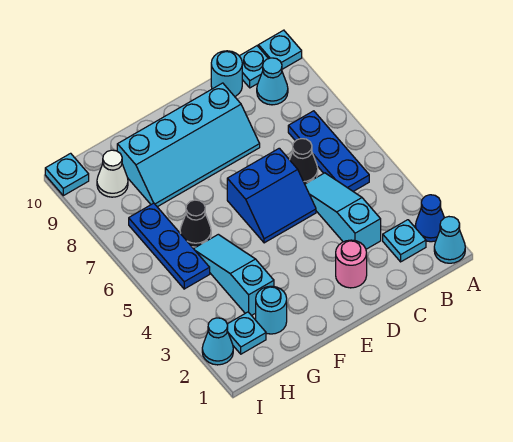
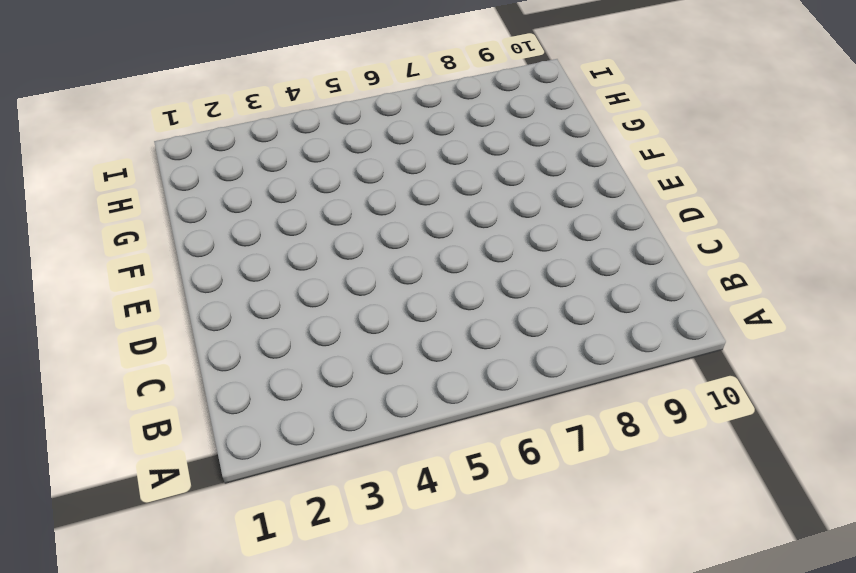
none -> cyan 1x1 cone [434,217,465,263]
none -> blue 1x1 cone [415,195,444,242]
none -> cyan 1x1 plate [258,30,302,69]

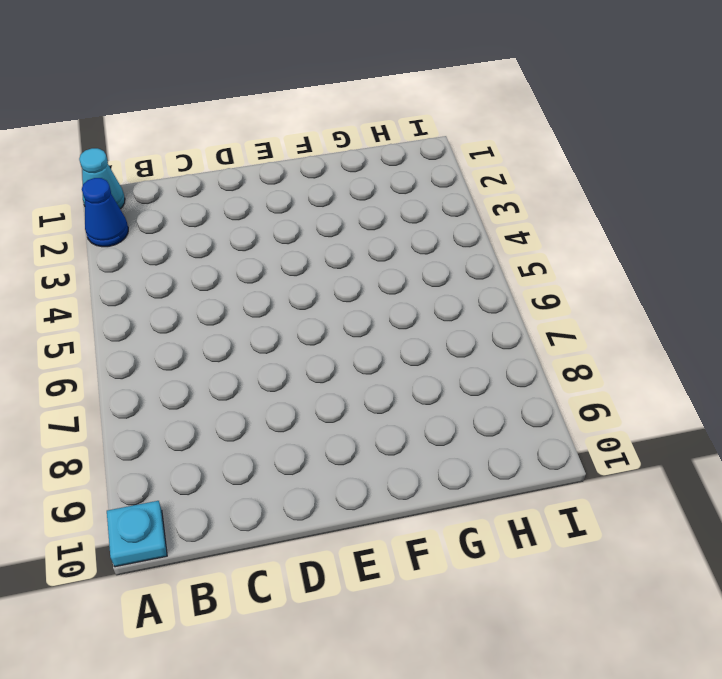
none -> cyan 1x1 plate [383,220,426,262]
none -> blue 1x3 plate [288,111,369,192]
none -> cyan 1x1 cone [257,58,288,105]

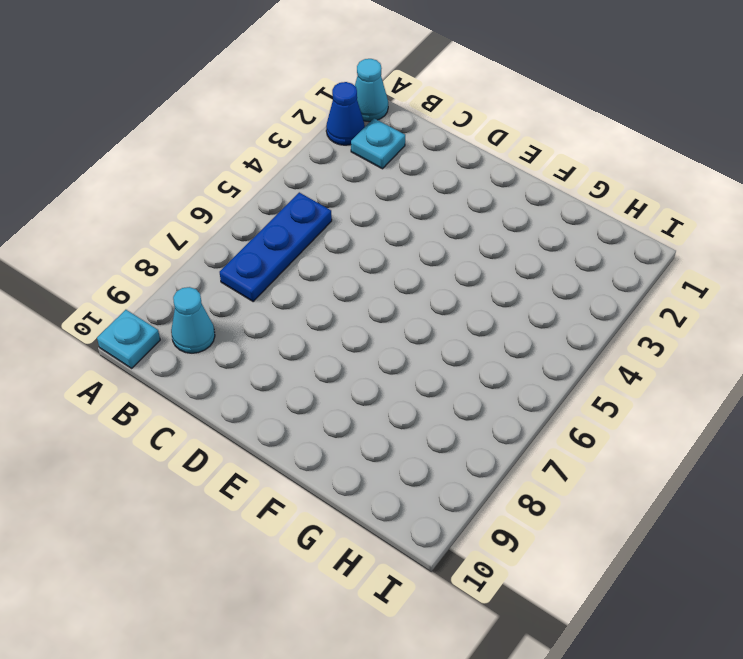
none -> cyan 1x1 plate [240,46,268,88]
none -> cyan 1x3 slope [305,173,381,249]
none -> black 1x1 cone [290,139,318,184]

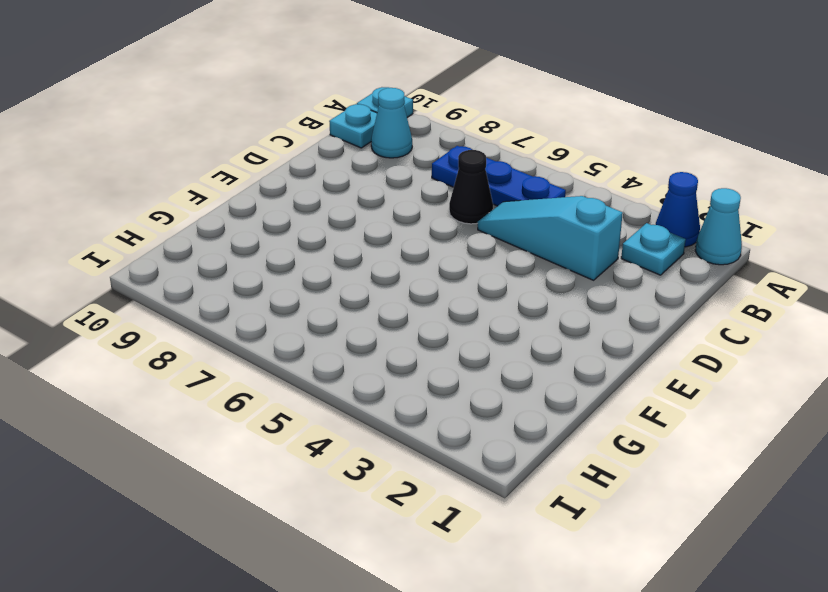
none -> cyan 1x1 round brick [211,51,242,96]
none -> pink 1x1 round brick [336,240,367,288]
none -> blue 2x2 slope [227,148,316,243]

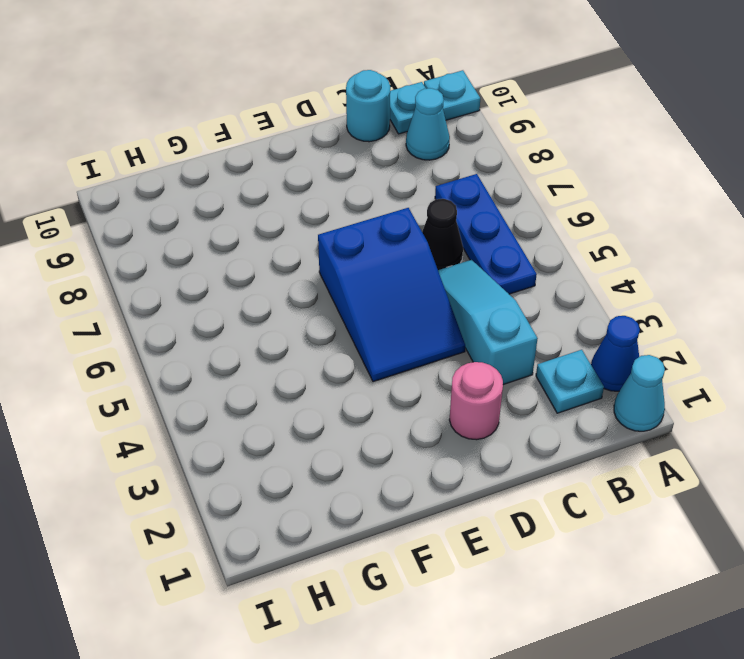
blue 2x3 slope [318,208,465,382] -> blue 2x2 slope [227,148,316,243]
none -> cyan 2x4 slope [117,83,260,207]
none -> cyan 1x1 round brick [256,286,287,334]
none -> cyan 1x3 slope [194,234,274,316]

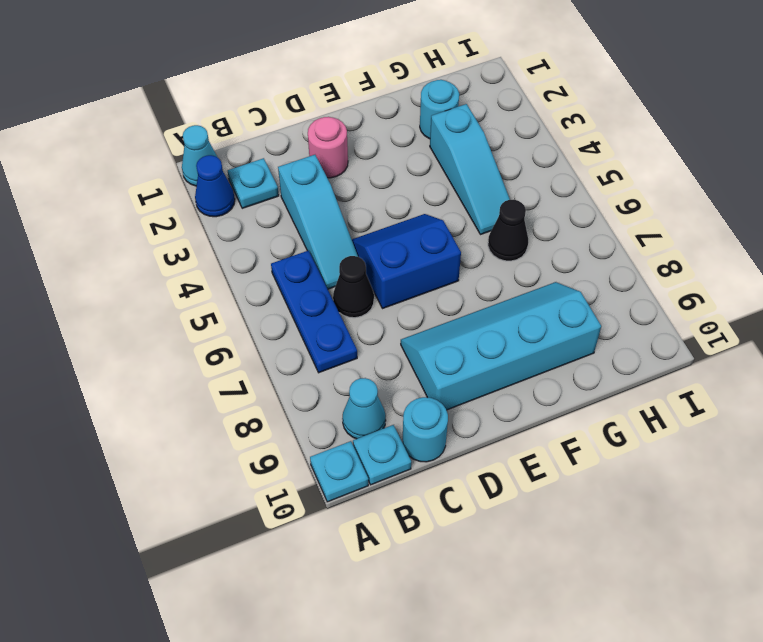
none -> cyan 1x1 plate [227,312,266,354]
none -> blue 1x3 plate [129,203,210,289]
none -> white 1x1 cone [97,150,128,197]

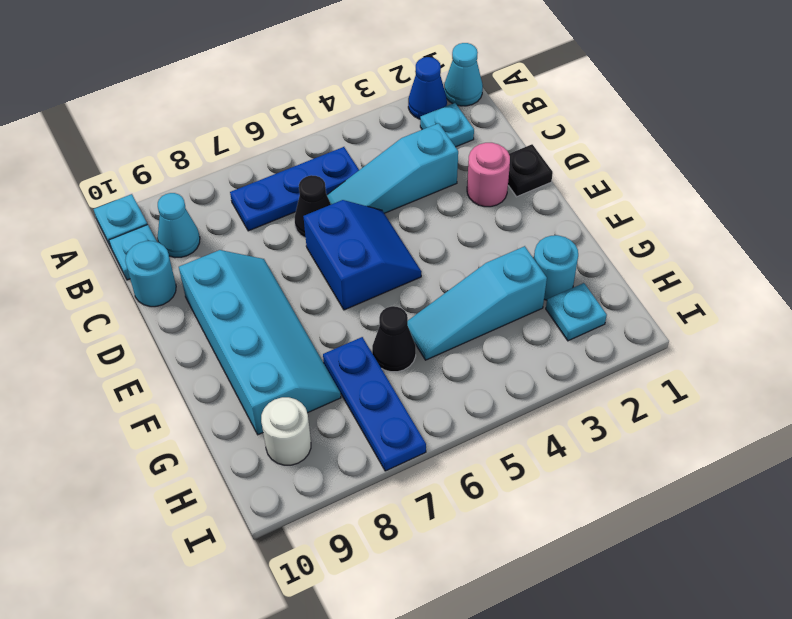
black 1x1 plate [508,144,553,197] -> none
blue 1x3 plate [323,337,426,471] -> blue 1x3 plate turned to [129,203,210,289]
white 1x1 round brick [261,397,311,465] -> white 1x1 cone [97,150,128,197]
none -> cyan 1x1 cone [202,318,233,365]
none -> cyan 1x1 plate [45,153,89,196]

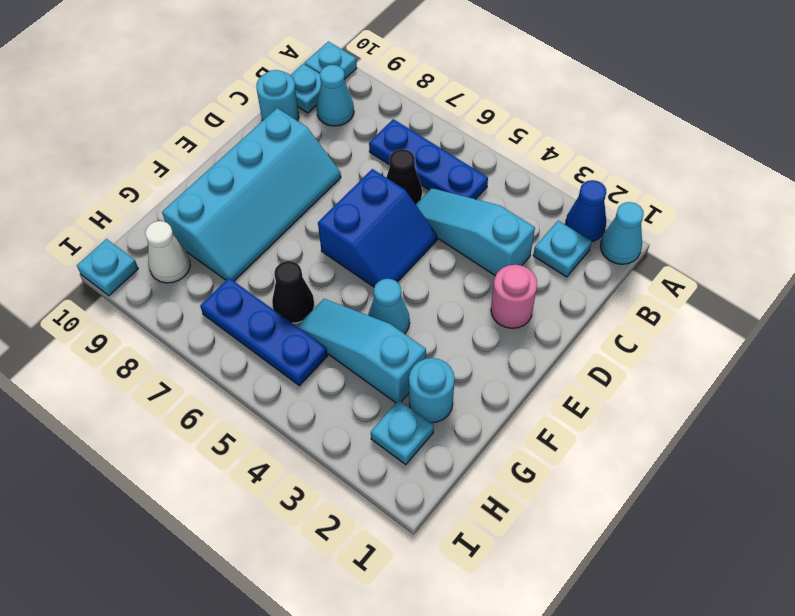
cyan 1x1 cone [368,279,410,334] -> cyan 1x1 cone moved to [202,318,233,365]

